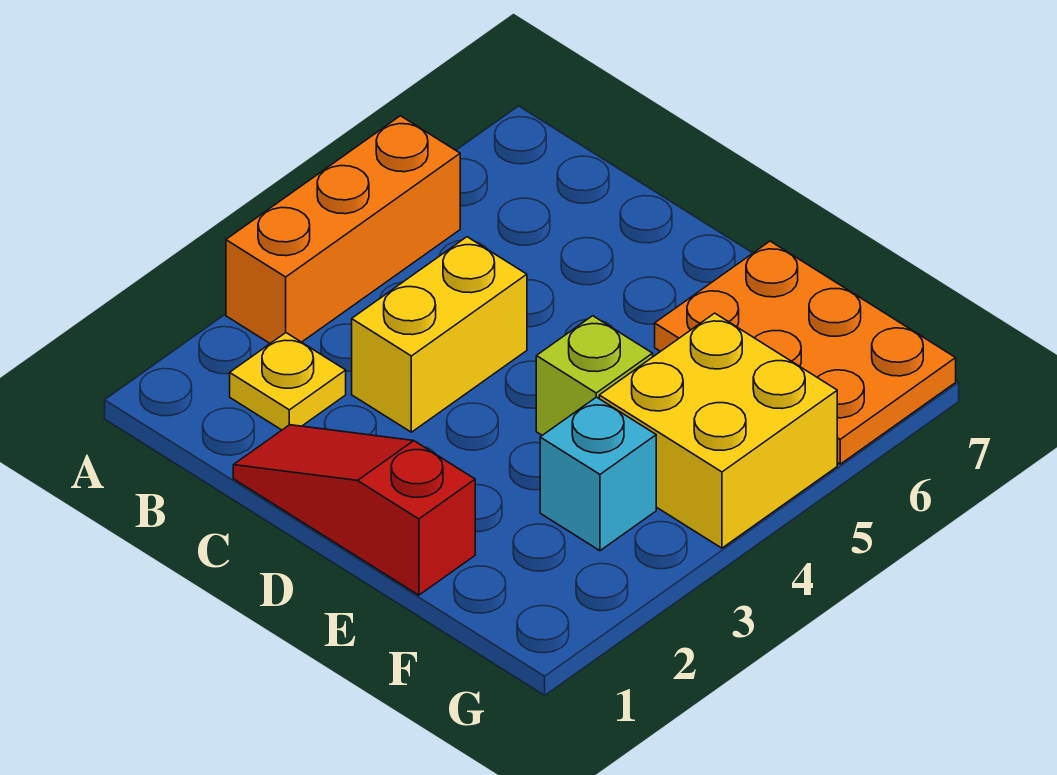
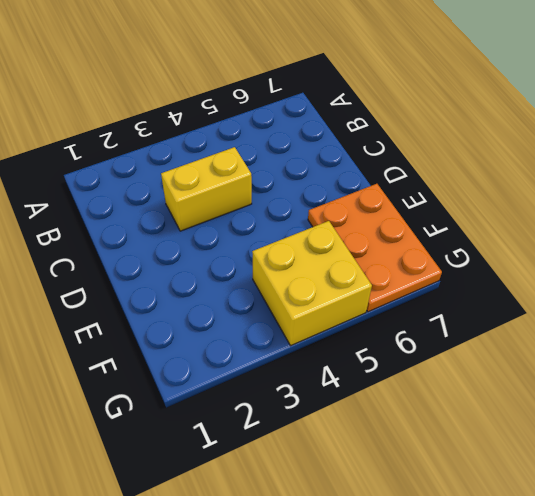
none -> orange 1x3 brick [226,116,460,343]
none -> yellow 1x1 plate [230,333,346,430]

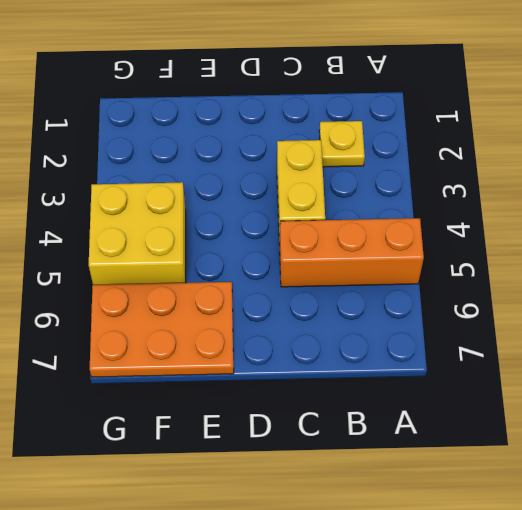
orange 1x3 brick [280,218,424,287] -> orange 1x3 brick turned to [226,116,460,343]
none -> red 1x3 slope [233,425,475,595]
none -> lime 1x1 brick [536,316,653,435]

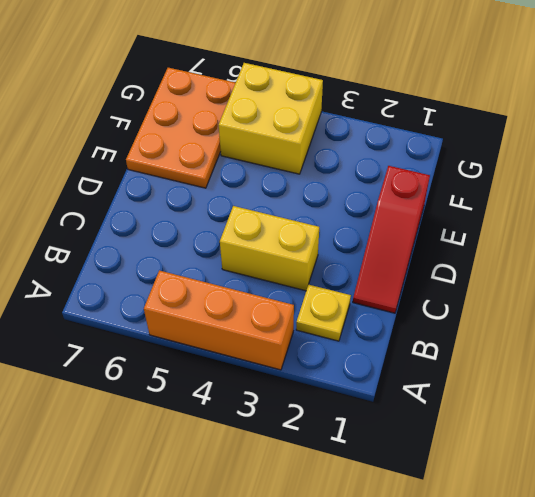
none -> lime 1x1 brick [536,316,653,435]
none -> cyan 1x1 brick [540,397,656,551]

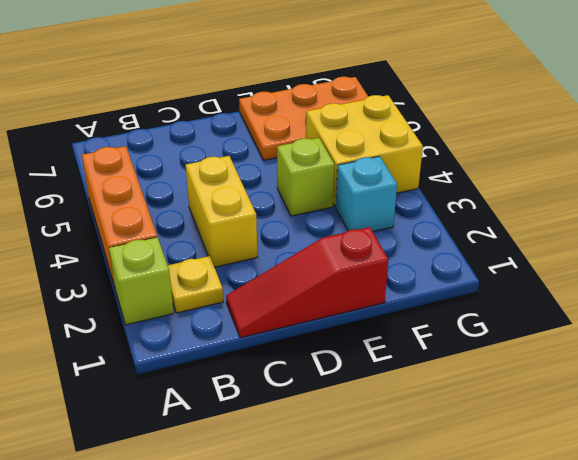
lime 1x1 brick [109,237,174,325] -> none

